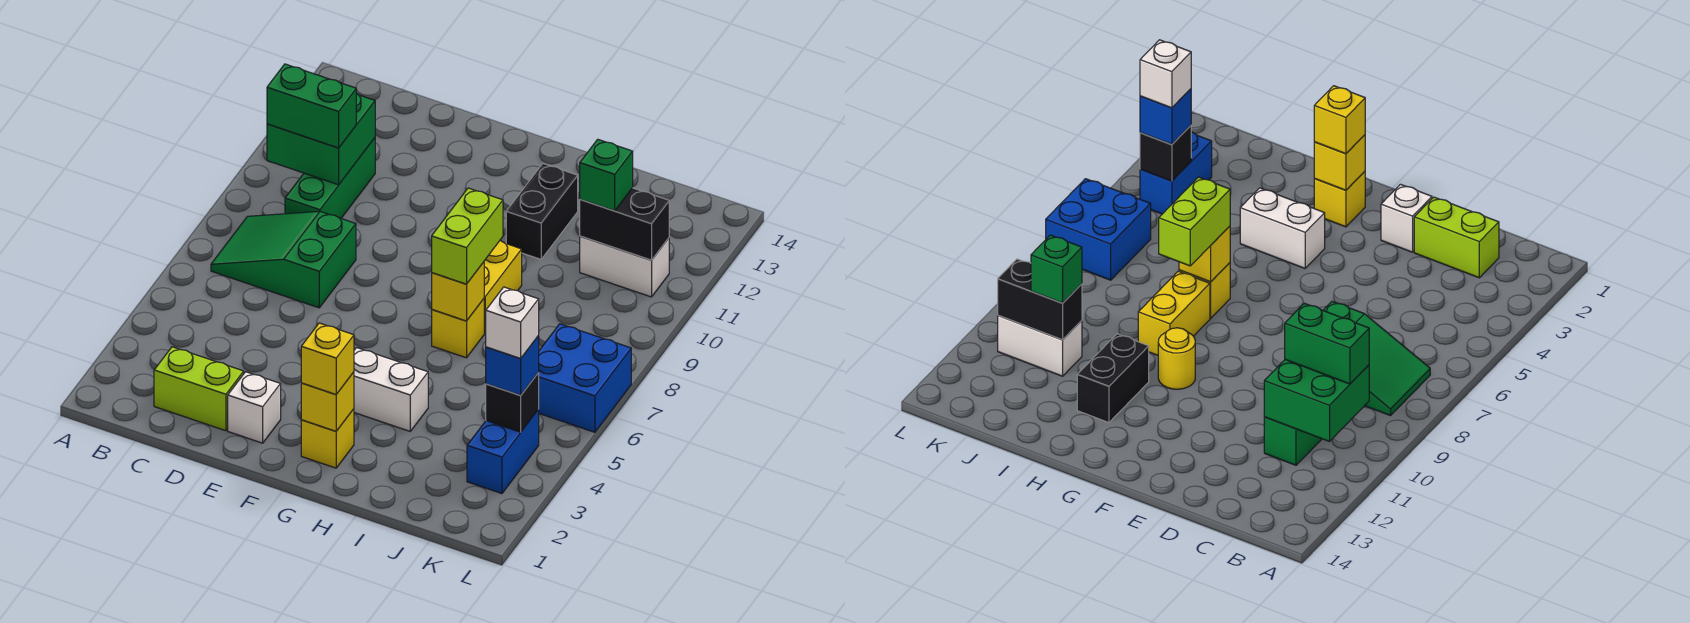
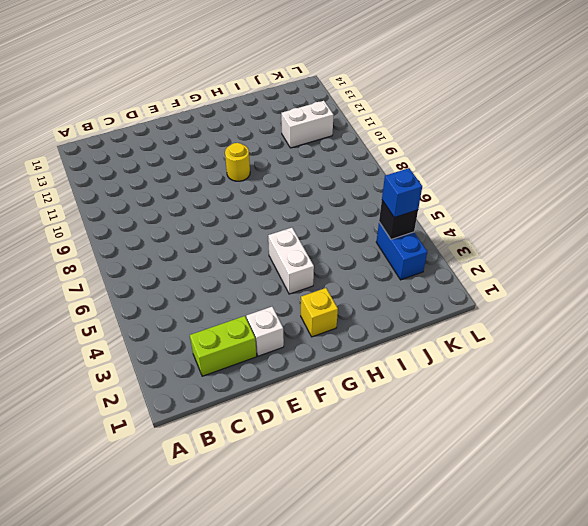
white 1x2 brick [268,228,314,294] -> white 1x2 brick turned to [354,348,428,431]
none -> green 2x3 slope [211,211,356,308]
none -> green 1x3 brick [285,138,375,218]
none -> yellow 1x1 brick [432,299,484,358]

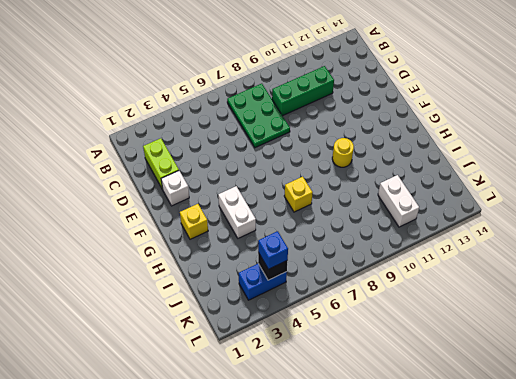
green 2x3 plate [227,84,290,148] -> green 2x3 slope [211,211,356,308]
none -> yellow 1x2 brick [484,241,522,333]
none -> black 1x2 brick [506,164,578,259]
none -> blue 2x2 brick [538,324,631,432]

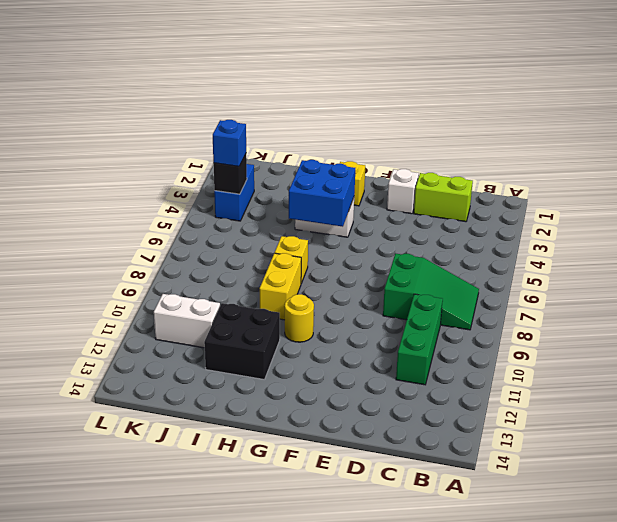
blue 2x2 brick [289,160,355,227] -> blue 2x2 brick moved to [538,324,631,432]
black 2x2 brick [204,303,280,380] -> black 1x2 brick [506,164,578,259]
none -> green 2x2 brick [267,94,375,185]
none -> yellow 1x1 brick [301,372,354,431]
none -> yellow 1x1 brick [432,262,484,321]

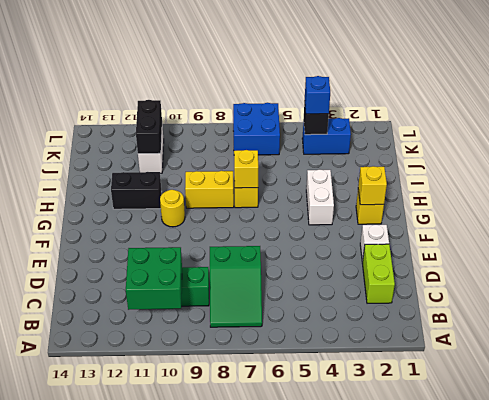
none -> green 1x2 brick [267,64,356,148]
none -> yellow 1x1 brick [301,323,354,395]
none -> lime 1x2 brick [432,188,503,284]

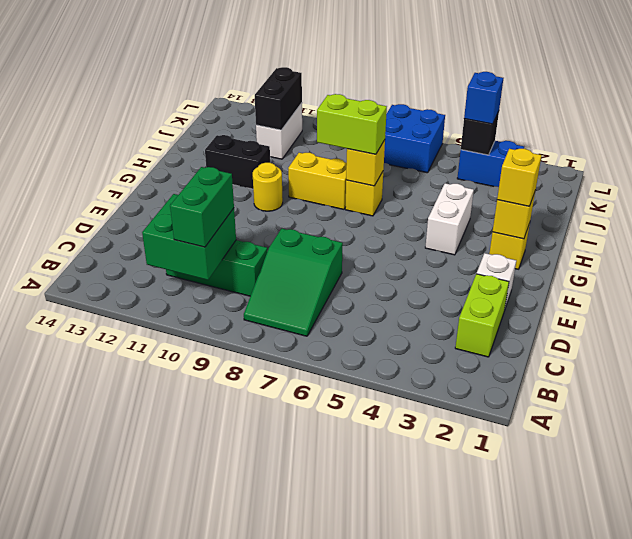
none -> green 1x1 brick [580,139,633,211]
none -> white 1x1 brick [486,287,539,359]

